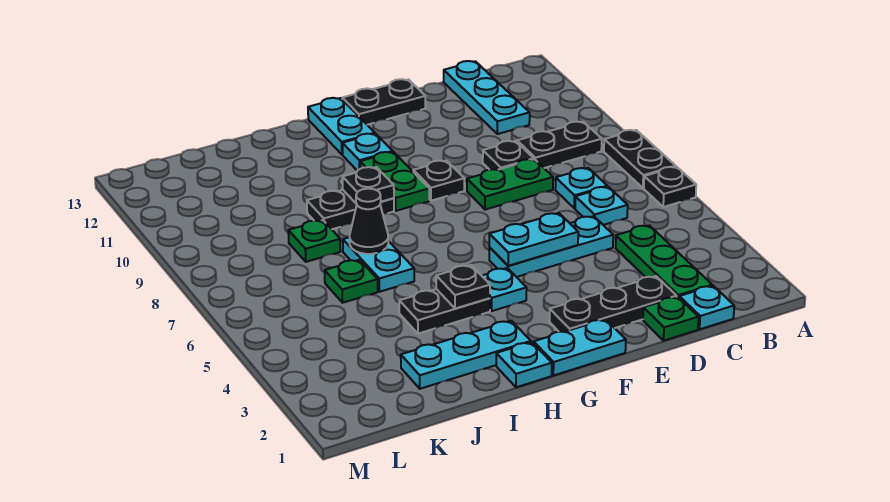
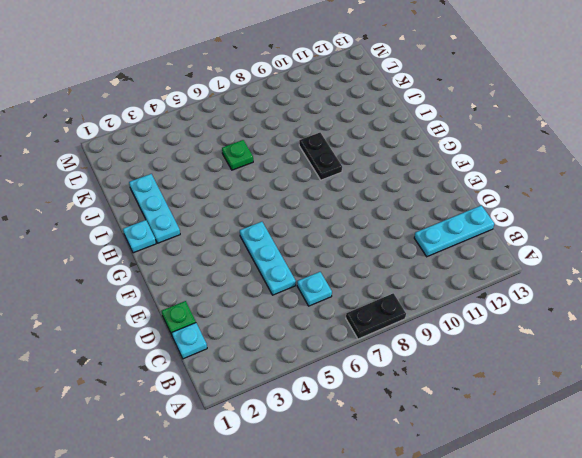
none -> black 1x1 plate [644,167,696,207]
none -> black 1x2 plate [517,122,602,168]
none -> green 1x3 plate [616,225,712,297]
none -> cyan 1x1 plate [555,168,607,208]

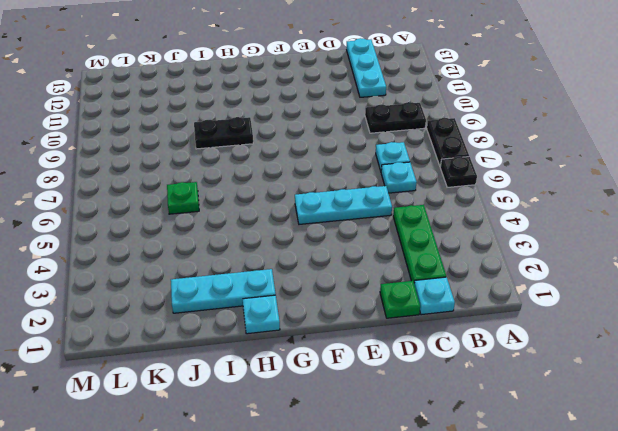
none -> black 1x3 plate [550,276,677,332]
none -> green 1x2 plate [467,159,553,210]
none -> black 1x1 plate [483,141,534,170]
none -> black 1x2 plate [342,79,426,125]

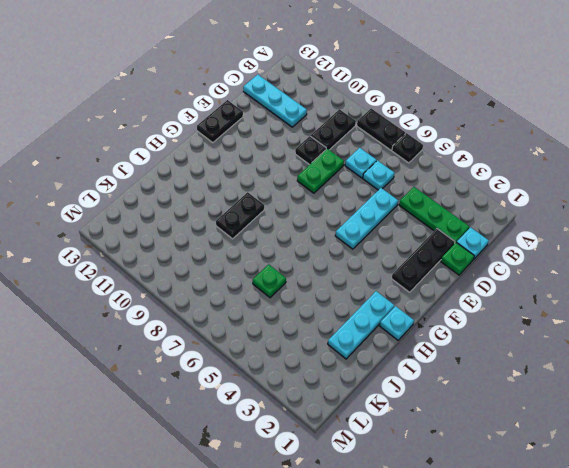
none -> cyan 1x2 plate [534,319,626,376]
none -> black 1x1 plate [413,161,464,201]
none -> cyan 1x1 plate [482,268,527,311]
none -> green 1x2 plate [360,152,429,211]

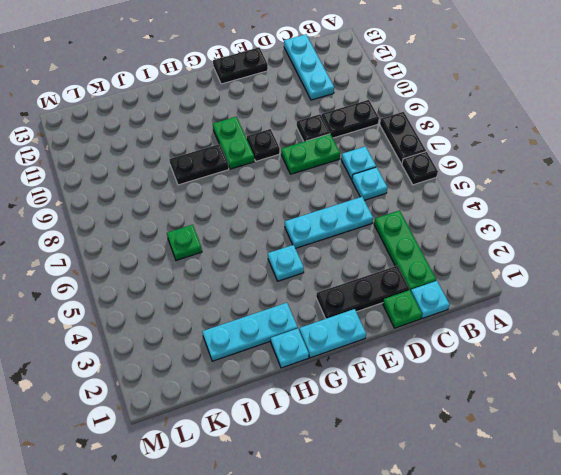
none -> cyan 1x1 plate [343,134,393,171]
none -> cyan 1x2 plate [308,98,375,155]
none -> black 1x2 plate [399,289,490,334]
none -> cyan 1x2 plate [343,237,414,292]

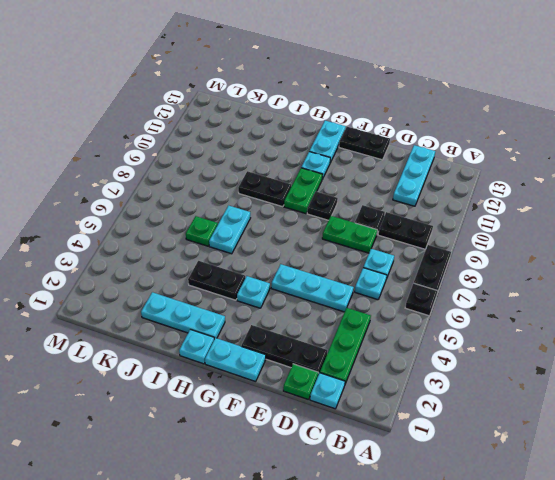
none -> green 1x1 plate [288,220,341,262]
none -> cyan 1x2 plate [489,213,578,266]
none -> black 1x1 plate [436,265,490,309]
none -> black 1x1 plate [342,167,394,203]

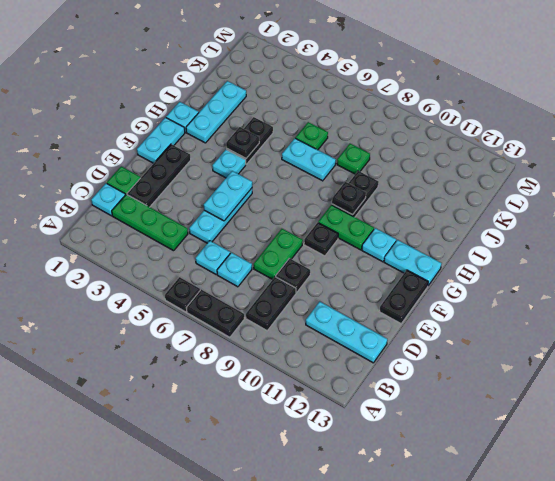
none -> black 1x1 cone [350,189,388,254]

